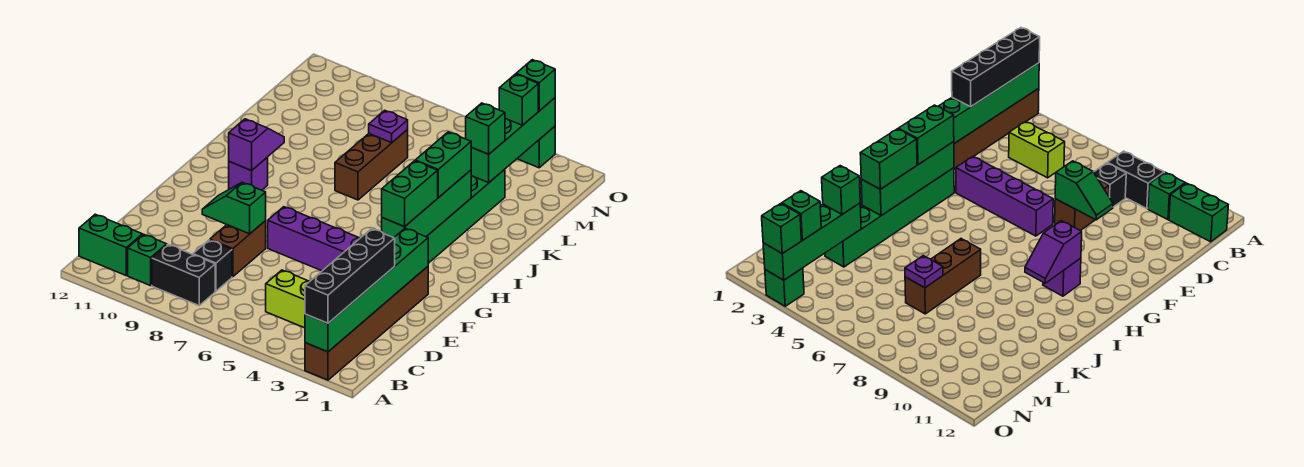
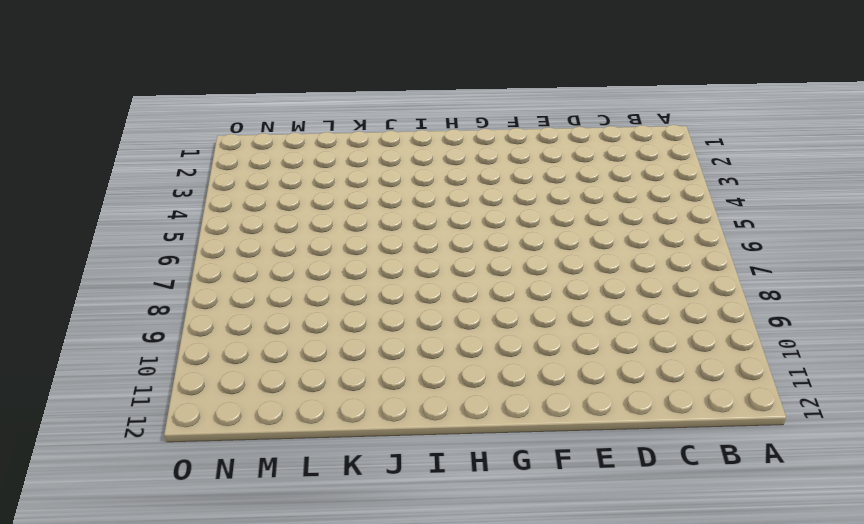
none -> brown 1x6 brick [305,267,428,380]
none -> black 1x2 brick [152,245,215,306]
none -> green 1x1 brick [128,234,167,286]

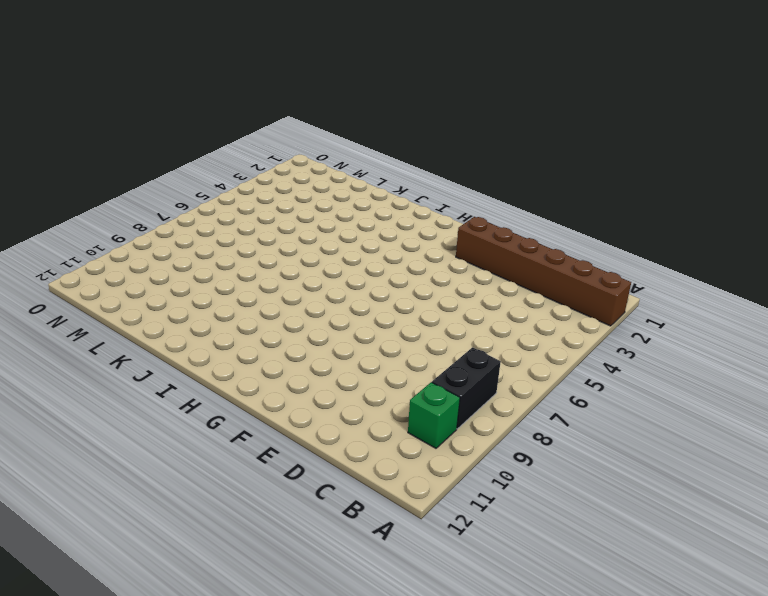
none -> green 1x2 brick [79,214,142,275]
none -> lime 1x2 brick [266,270,310,328]
none -> black 1x1 brick [193,240,232,291]

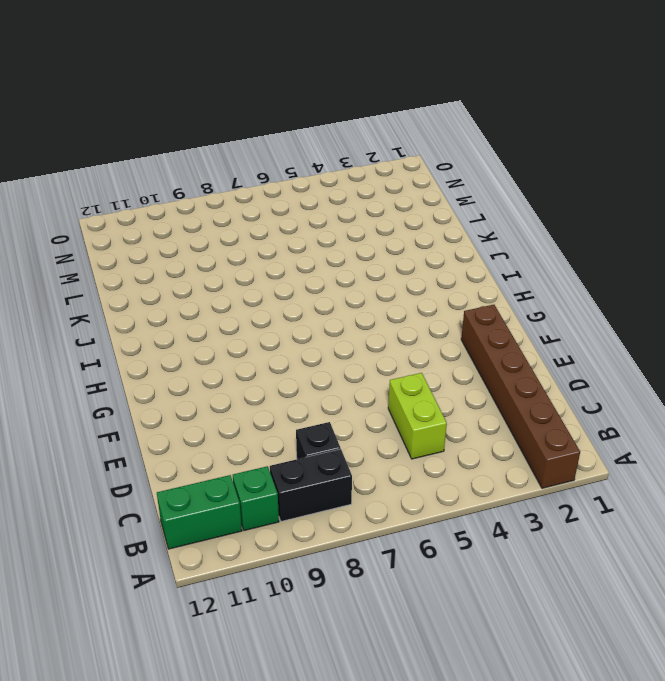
lime 1x2 brick [388,373,447,459] -> lime 1x2 brick turned to [266,270,310,328]
none -> brown 1x2 brick [210,221,266,277]
none -> purple 1x4 brick [268,207,360,271]
none -> green 1x6 brick [426,169,505,263]

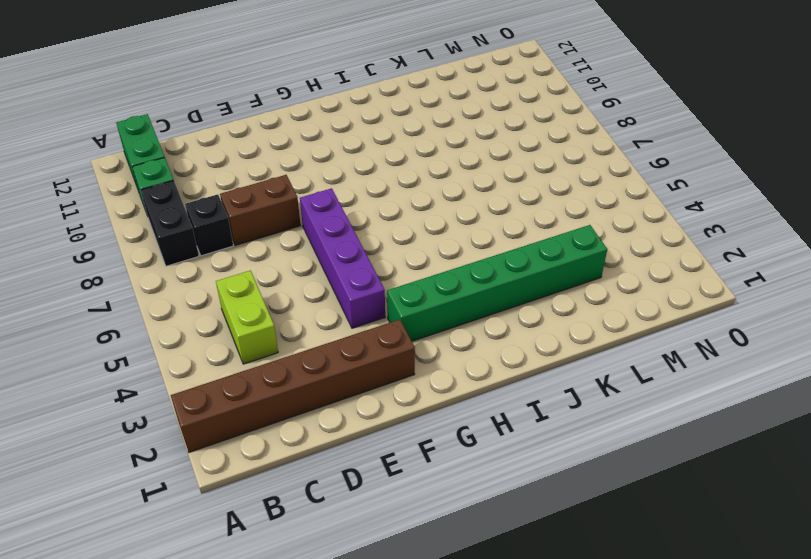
none -> purple 1x1 brick [229,157,268,190]
none -> brown 1x3 brick [335,130,408,200]
none -> green 1x1 brick [517,126,555,168]

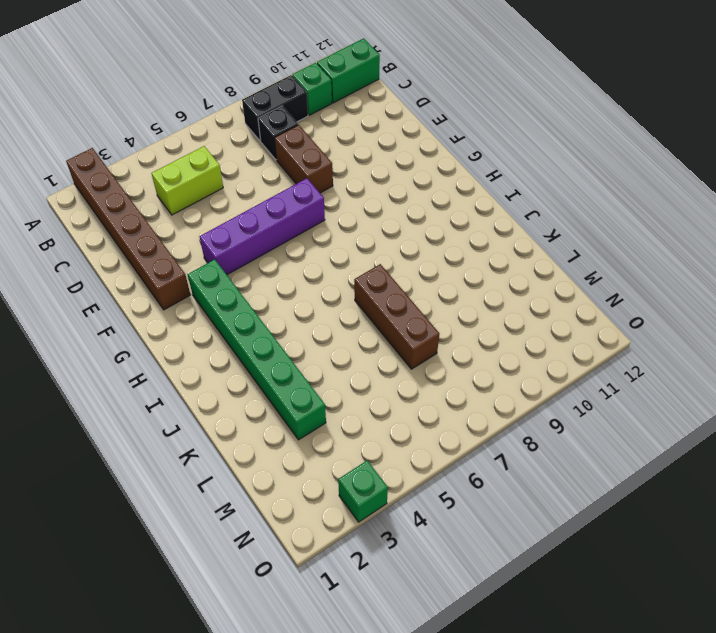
none -> purple 1x1 brick [229,157,268,190]
none -> green 1x6 brick [305,228,428,352]
none -> green 1x2 slope [202,182,266,234]

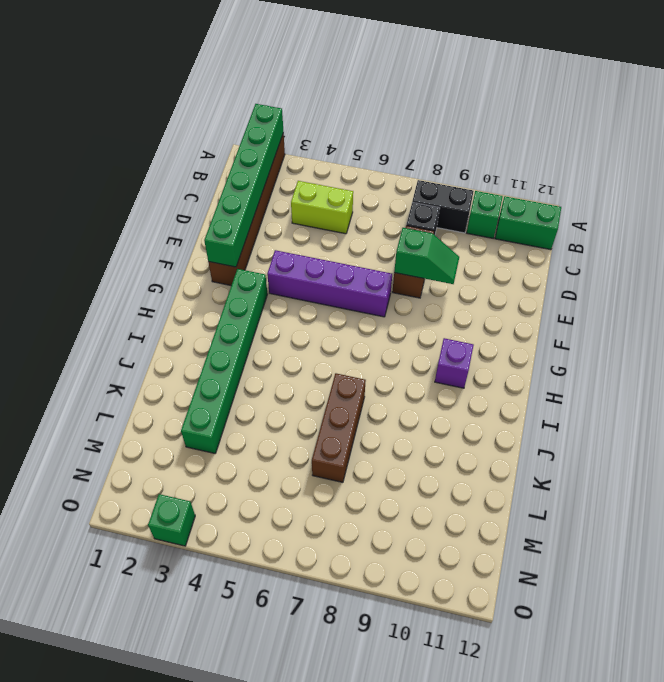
none -> green 1x4 brick [382,170,471,238]
none -> purple 1x2 slope [229,119,284,171]
none -> green 1x4 brick [471,98,555,183]

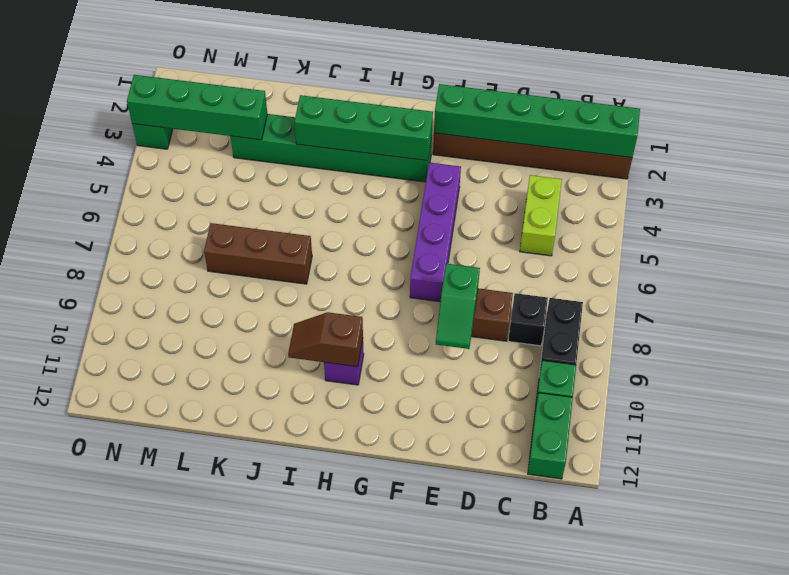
brown 1x2 slope [288,312,363,367] -> purple 1x2 slope [229,119,284,171]
none -> purple 1x1 plate [369,110,408,143]
none -> black 1x4 brick [305,229,395,323]
none -> green 1x2 brick [382,161,438,227]

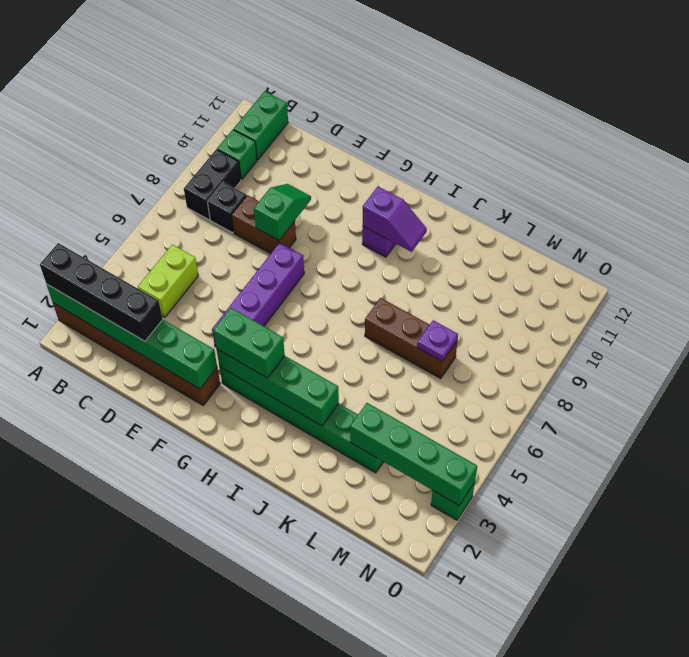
none -> green 1x2 brick [415,132,472,198]
none -> green 1x1 brick [466,103,505,154]
none -> green 1x1 brick [499,74,538,125]

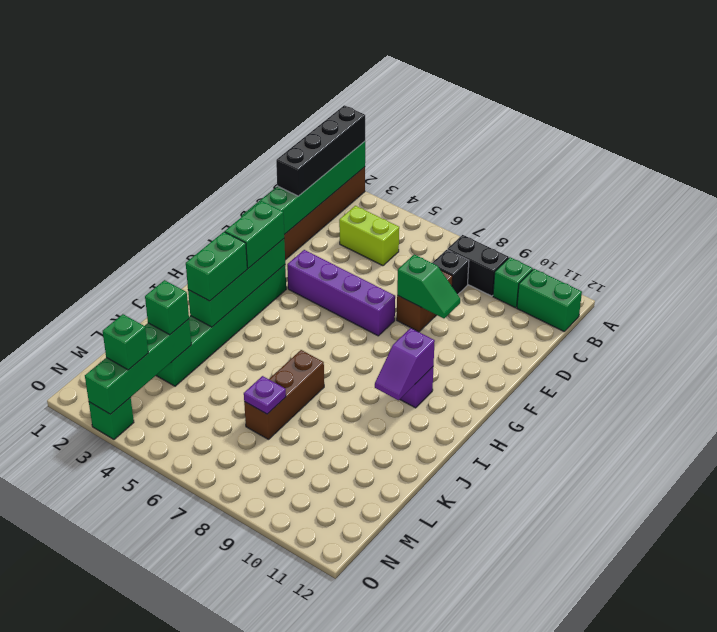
none -> green 1x1 brick [516,60,555,111]

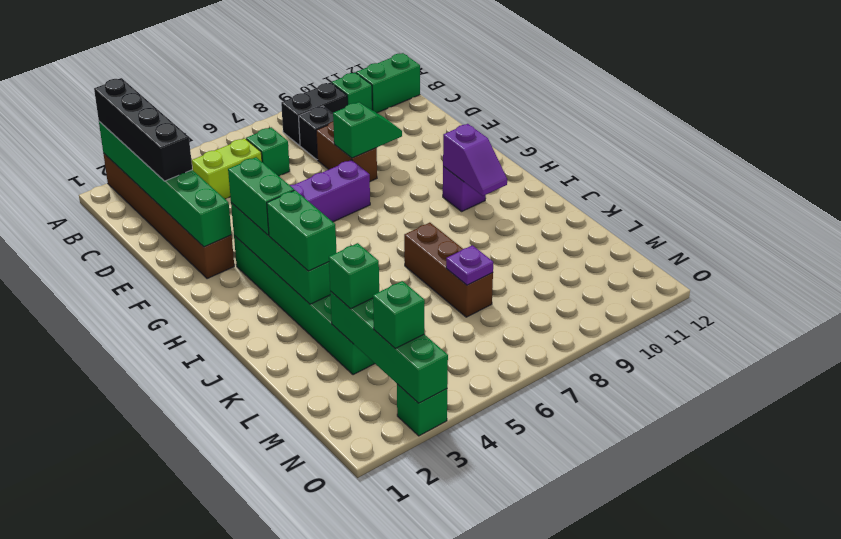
green 1x1 brick [246,127,290,176] -> green 1x1 brick moved to [516,60,555,111]

